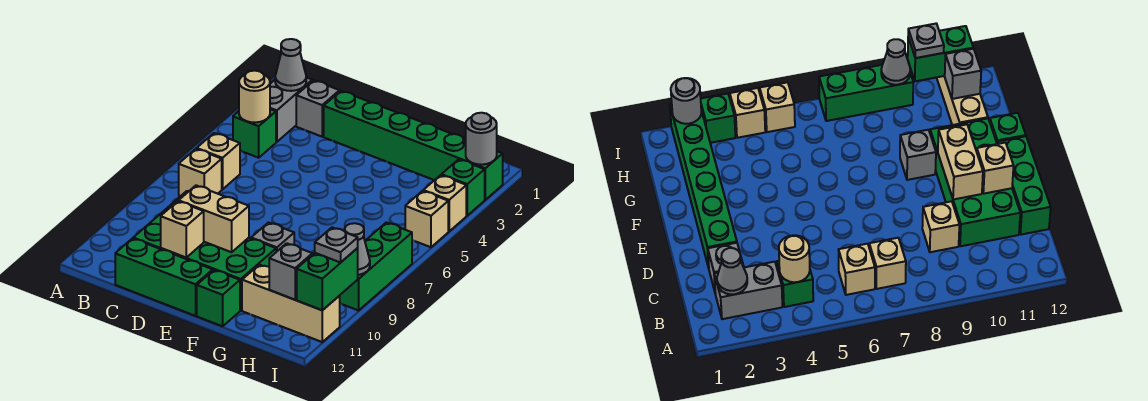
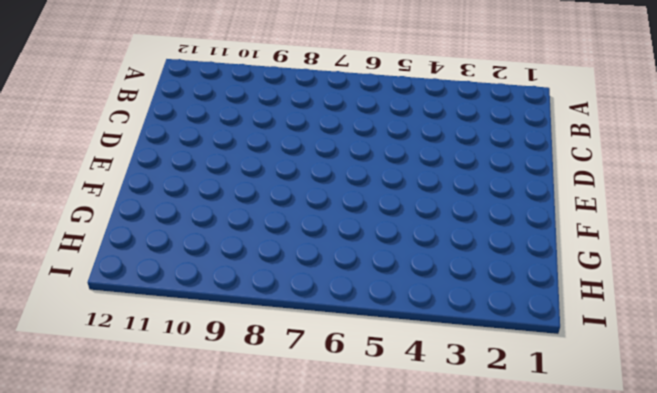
none -> grey 1x2 brick [270,77,312,142]
none -> green 1x1 brick [233,109,276,158]
none -> tan 1x1 brick [197,133,240,189]

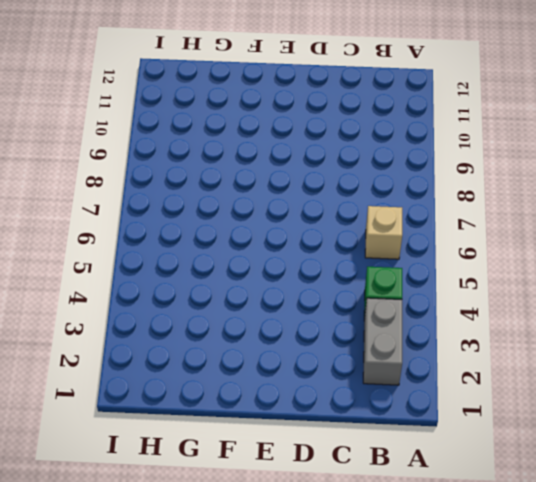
none -> tan 1x1 brick [179,149,222,196]
none -> grey 1x1 brick [296,80,340,137]
none -> tan 1x1 brick [922,201,959,252]

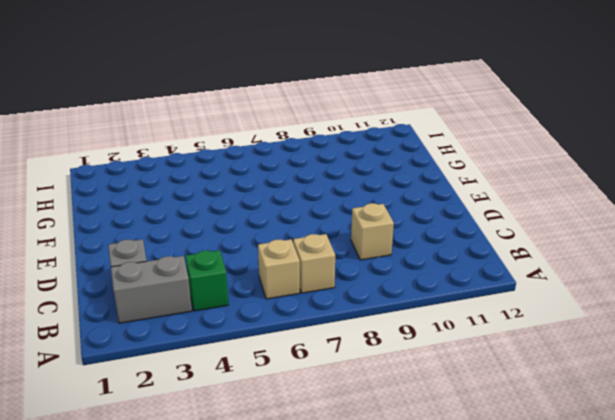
none -> green 2x4 brick [133,207,276,310]
none -> green 1x3 brick [115,238,213,316]
none -> green 1x6 brick [324,91,503,200]

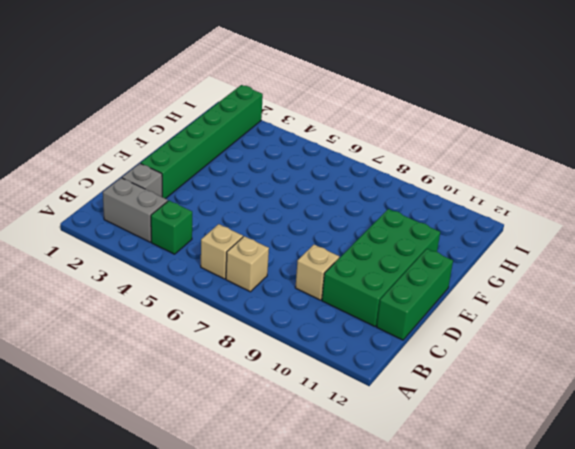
none -> grey 1x1 brick [251,223,294,252]
none -> green 1x1 brick [197,270,240,326]
none -> tan 1x3 brick [242,265,340,342]

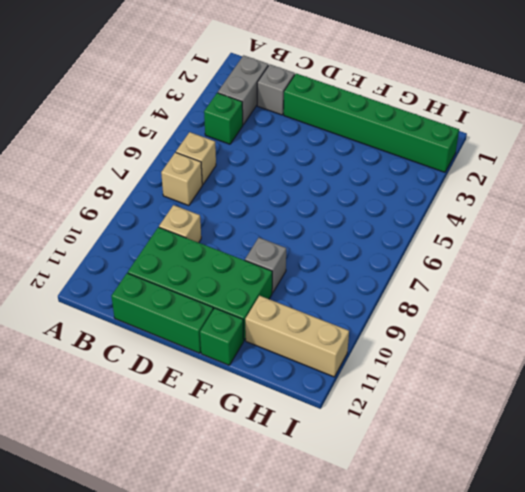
none -> green 1x1 brick [441,159,485,215]
none -> tan 1x1 brick [423,175,466,231]
none -> tan 1x1 brick [405,191,448,247]

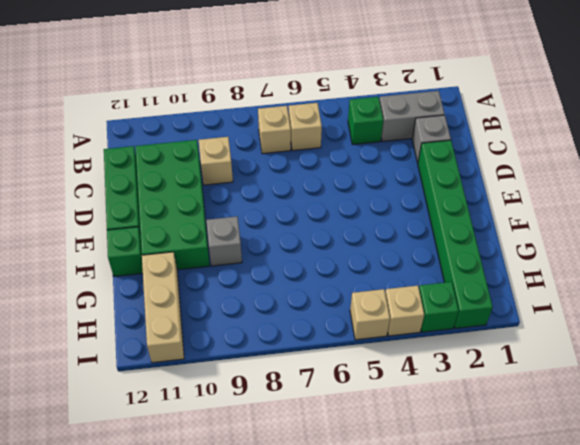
none -> green 1x3 brick [340,222,412,310]
none -> grey 1x1 cone [275,39,306,91]
none -> tan 1x1 round brick [239,71,270,122]

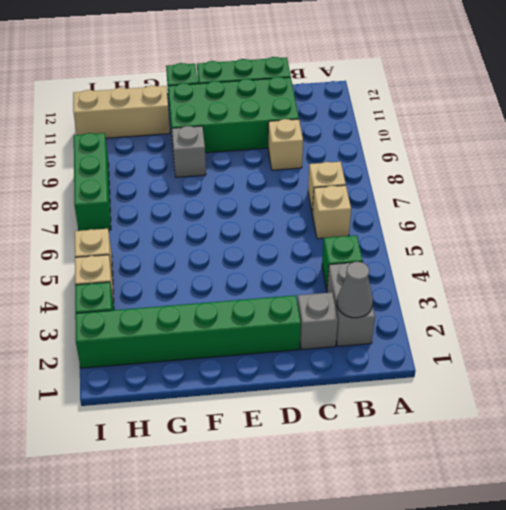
none -> tan 1x1 round brick [239,71,270,122]
none -> tan 1x2 brick [179,185,249,252]
none -> tan 1x1 brick [161,201,204,258]

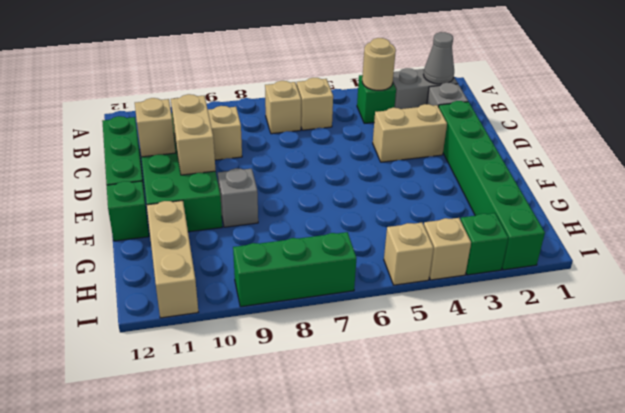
tan 1x2 brick [373,104,447,162] -> none
none -> grey 1x1 brick [269,243,312,300]
none -> grey 1x1 round brick [466,113,497,165]
none -> grey 1x1 cone [345,223,370,275]

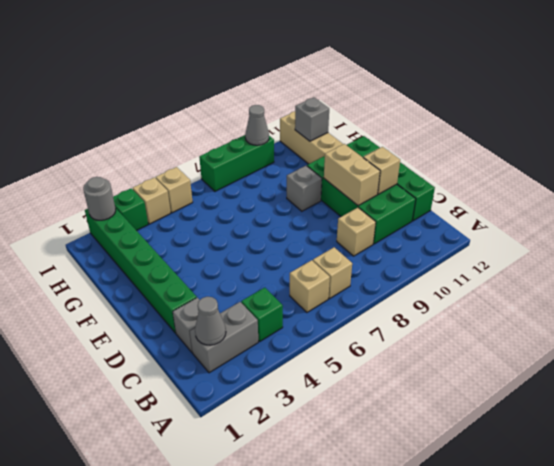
none -> tan 1x1 round brick [239,71,270,122]
none -> green 1x2 brick [297,248,358,310]
none -> grey 1x1 plate [315,227,358,263]

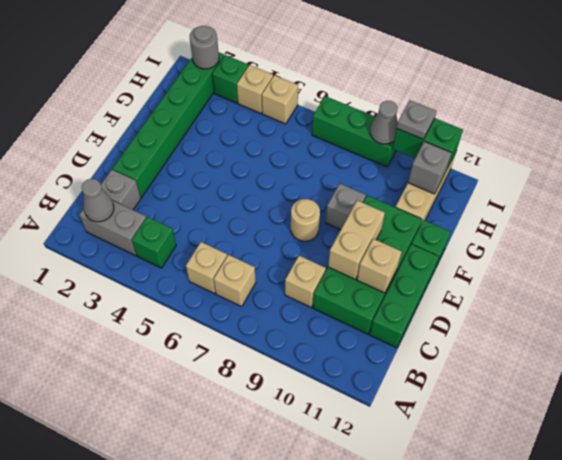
tan 1x1 round brick [291,199,320,241] -> tan 1x1 round brick moved to [239,71,270,122]

